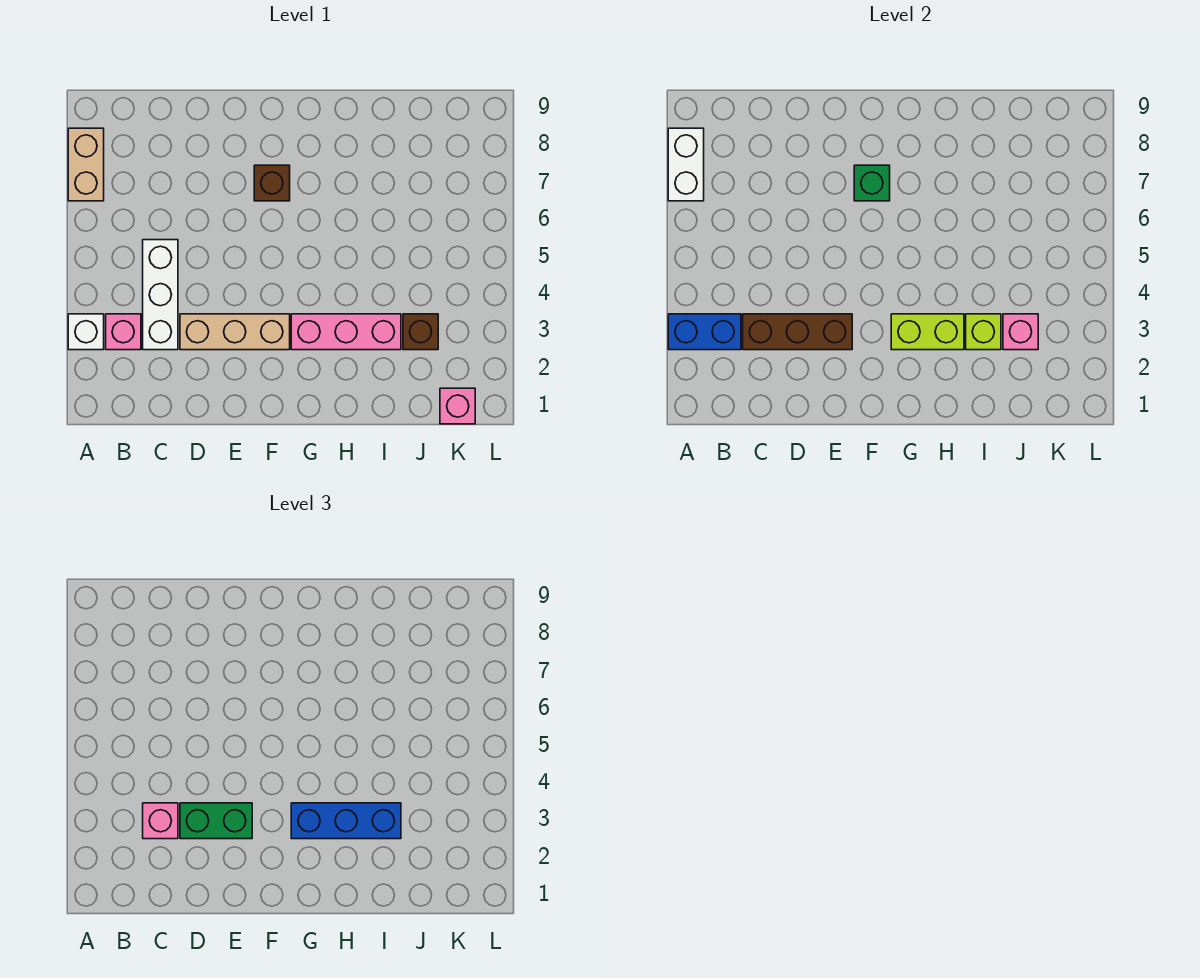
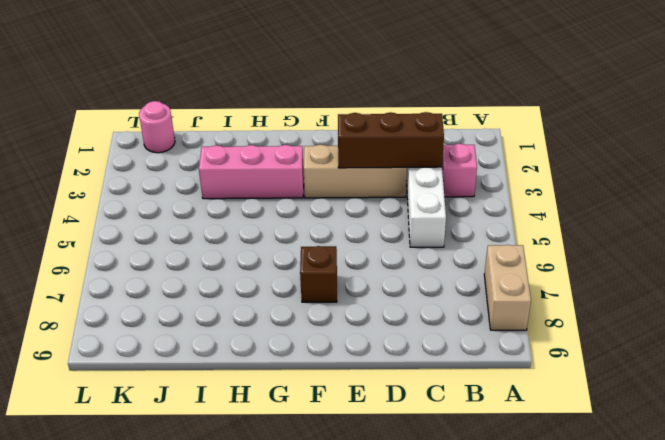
pink 1x1 round brick [139,101,175,153] -> pink 1x1 brick [440,388,475,424]
none -> white 1x1 brick [68,314,104,350]
none -> brown 1x1 brick [403,314,438,350]
none -> blue 1x2 brick [668,314,741,350]

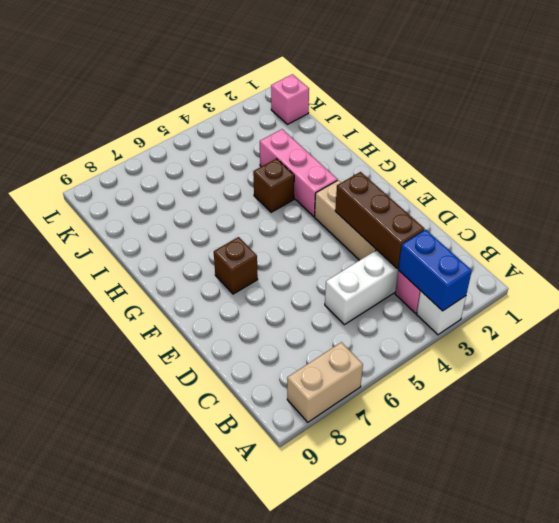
brown 1x1 brick [253,159,294,212] -> brown 1x1 brick moved to [403,314,438,350]
none -> white 1x2 brick [668,128,704,201]
none -> green 1x1 brick [854,165,890,201]
none -> lime 1x2 brick [891,314,964,350]

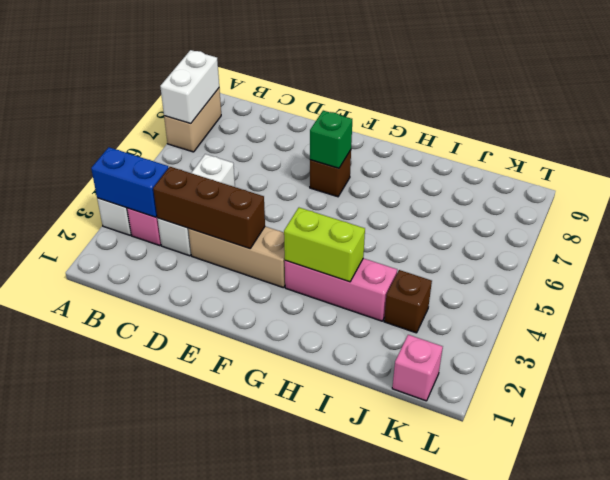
none -> lime 1x1 brick [966,314,1001,350]
none -> pink 1x1 brick [1003,314,1038,350]
none -> pink 1x1 brick [143,803,178,839]

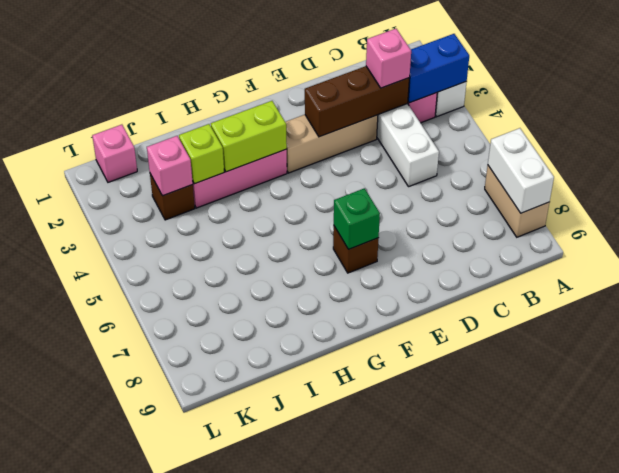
none -> green 1x2 brick [180,803,252,839]
none -> blue 1x3 brick [291,803,401,839]

